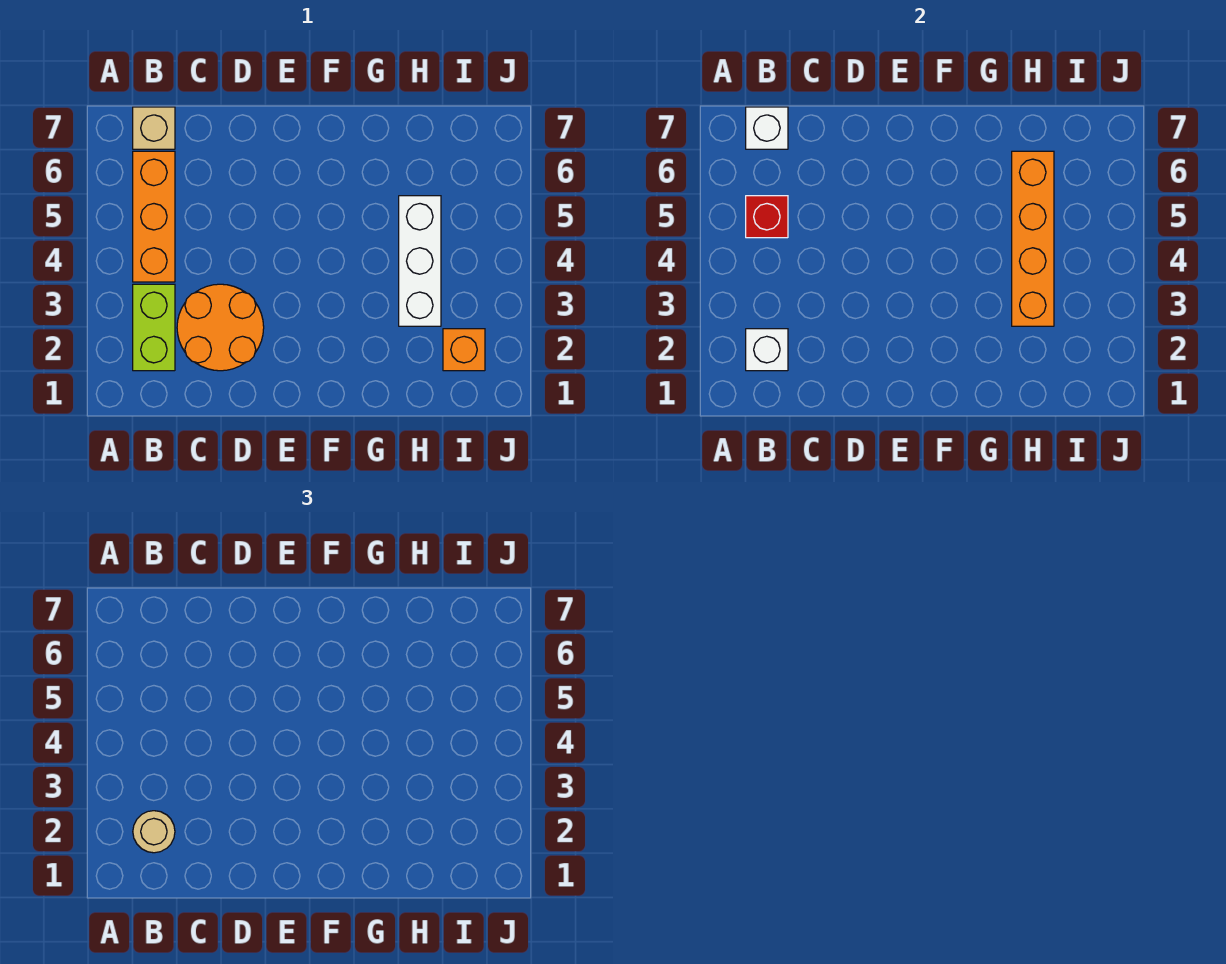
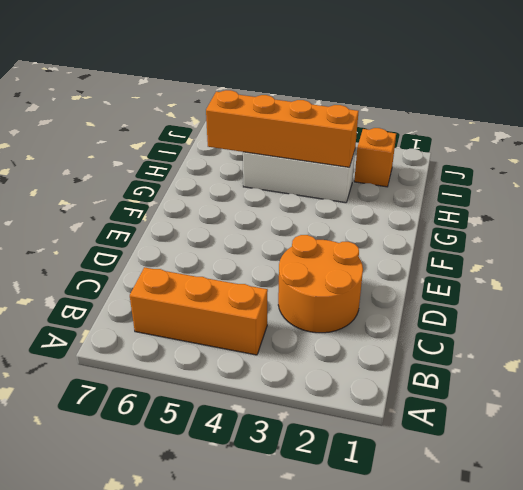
none -> lime 1x2 brick [133,284,175,371]
none -> tan 1x1 brick [133,107,175,149]

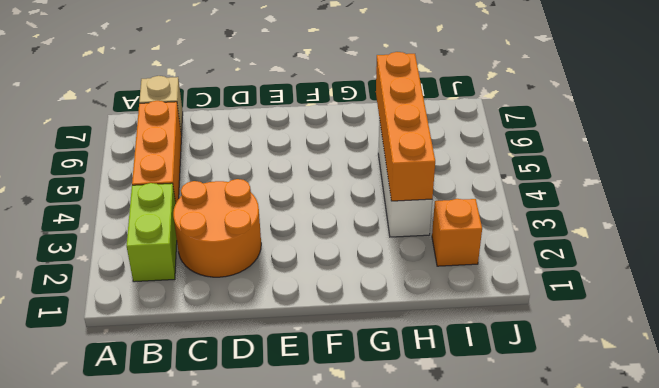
none -> white 1x1 brick [746,329,788,371]
none -> red 1x1 brick [746,196,788,238]

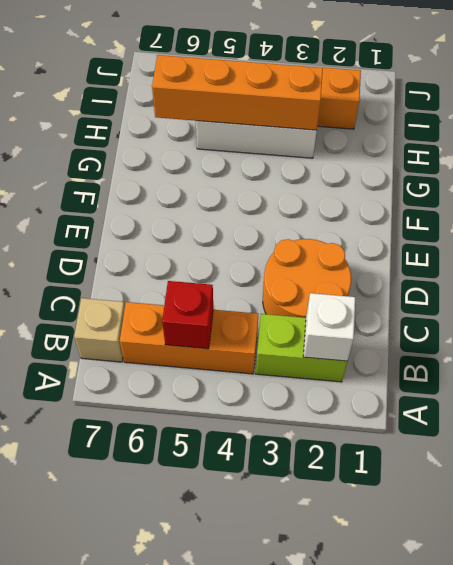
none -> white 1x1 brick [746,107,788,149]
none -> tan 1x1 round brick [133,811,175,853]

